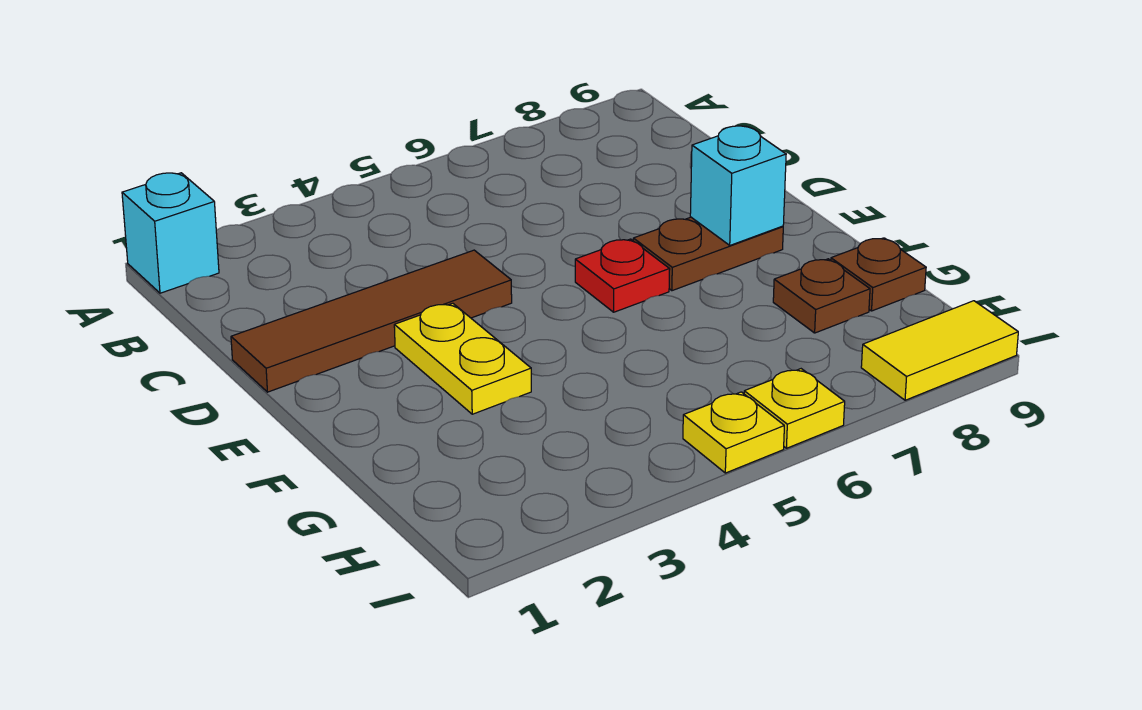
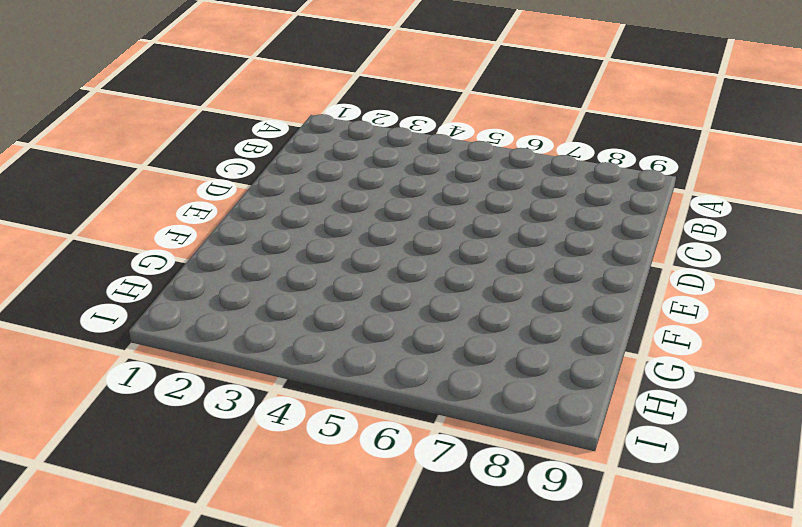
none -> cyan 1x1 brick [122,173,219,293]
none -> brown 1x4 tile [231,250,512,392]

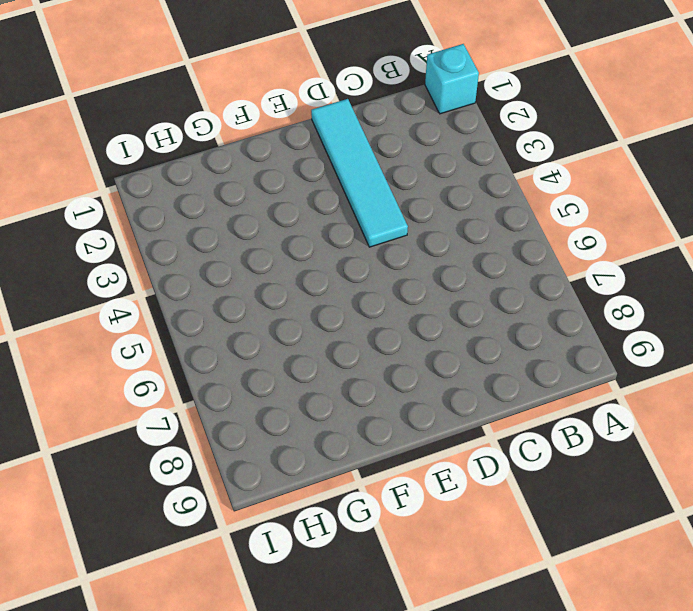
cyan 1x4 tile [311,99,408,247] -> brown 1x4 tile [231,250,512,392]
none -> yellow 1x2 plate [394,303,531,414]
none -> red 1x1 plate [575,239,670,312]

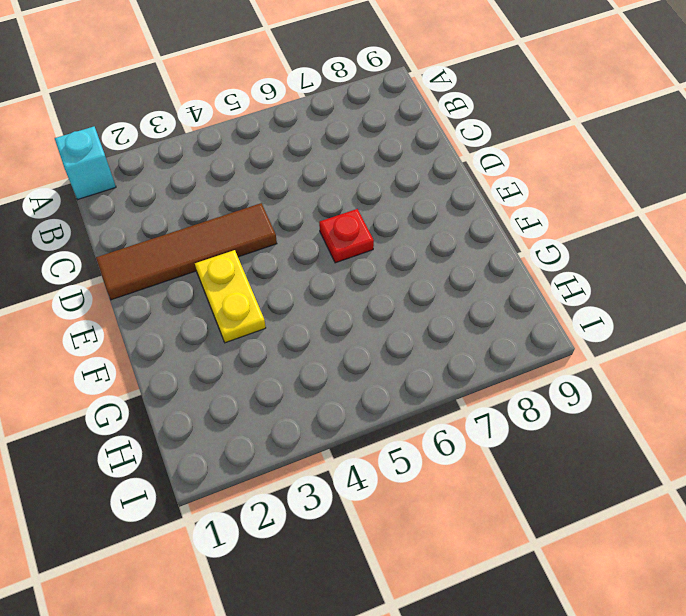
none -> brown 1x2 plate [633,217,783,291]
none -> brown 1x1 plate [773,259,870,333]

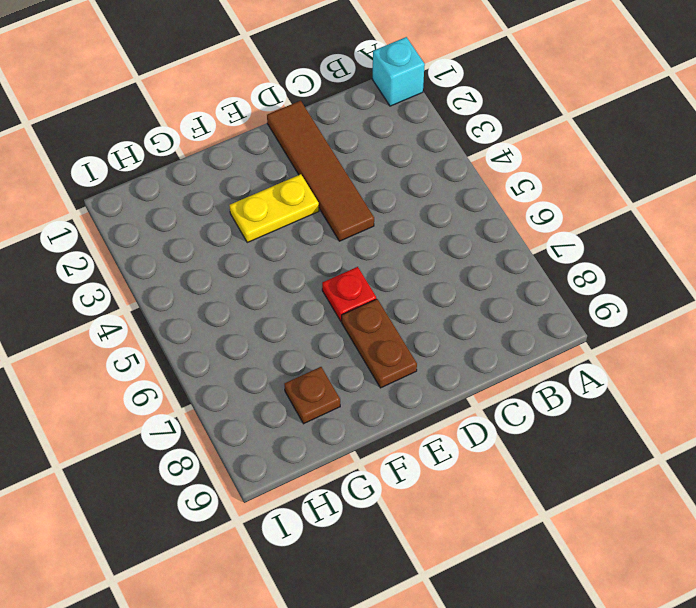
none -> brown 1x1 plate [831,238,926,311]
none -> yellow 1x1 plate [683,392,784,473]

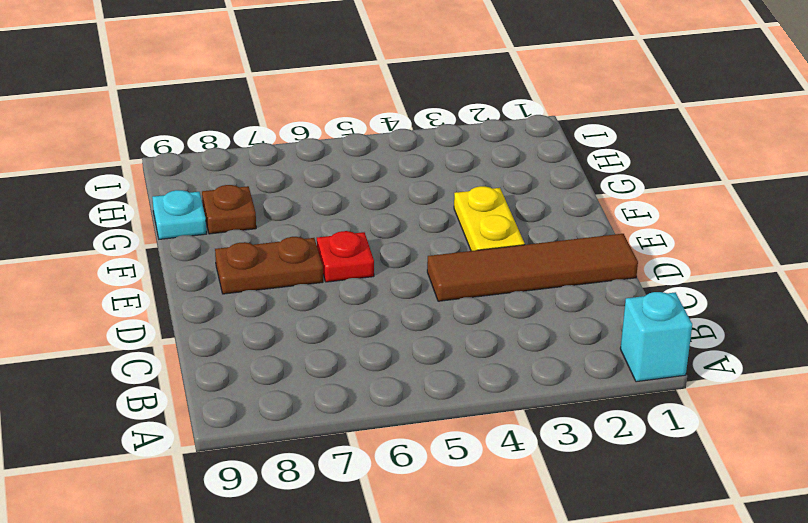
cyan 1x1 plate [152,190,206,239] -> brown 1x1 plate [831,238,926,311]
none -> yellow 1x1 plate [683,392,784,473]
none -> yellow 1x1 plate [744,369,845,448]

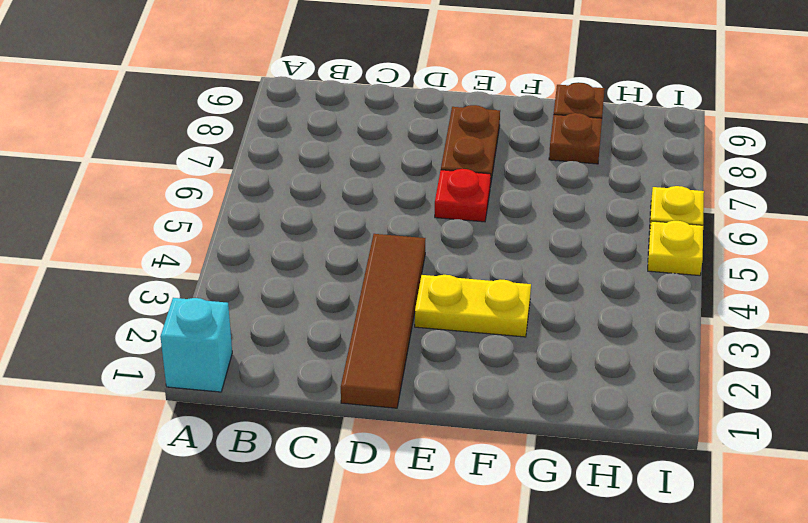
none -> yellow 1x2 tile [861,301,1018,400]
none -> cyan 1x1 brick [690,126,786,245]

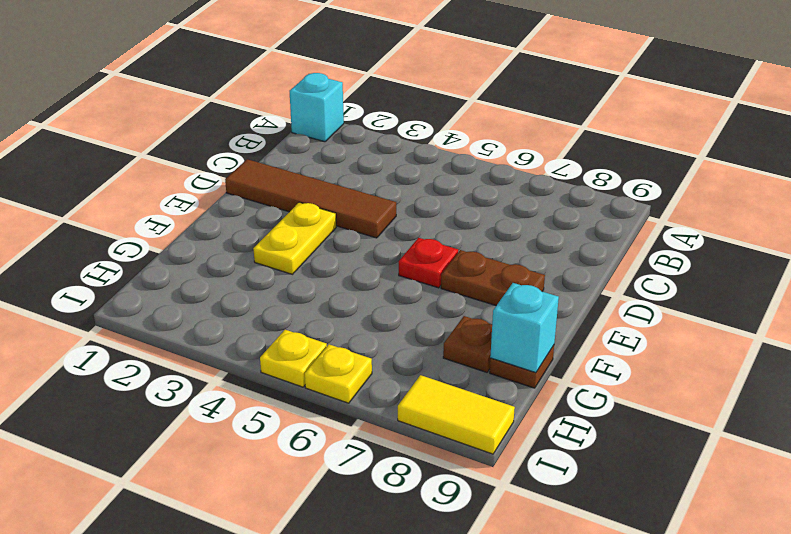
cyan 1x1 brick [490,283,559,373] -> cyan 1x1 brick moved to [690,126,786,245]

